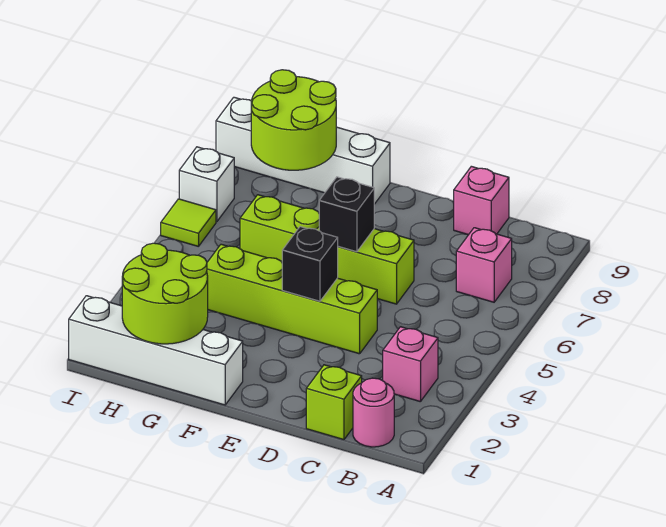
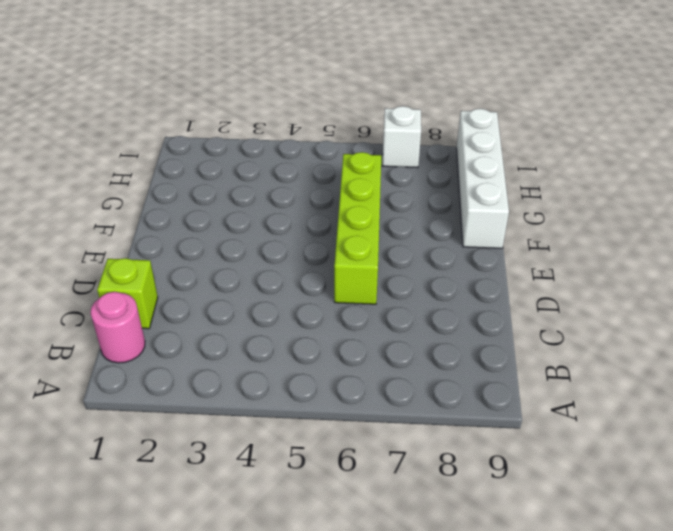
none -> pink 1x1 brick [383,327,438,402]
none -> pink 1x1 brick [456,228,512,302]
none -> pink 1x1 brick [454,166,509,235]

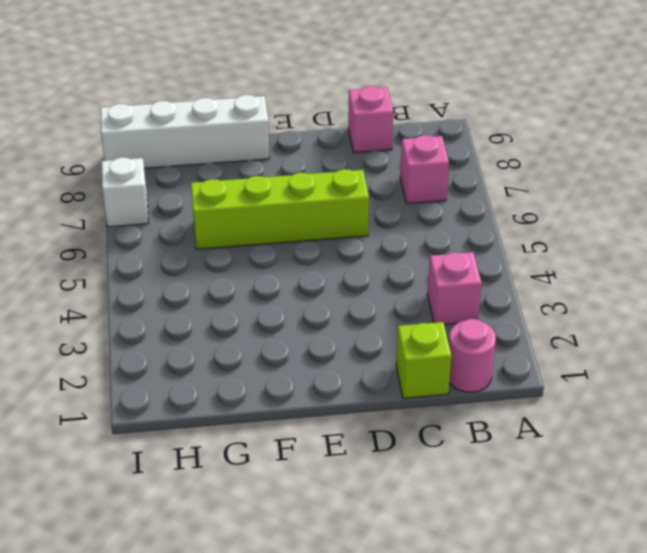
none -> lime 1x4 brick [207,244,377,354]
none -> white 1x4 brick [69,296,243,405]
none -> lime 1x1 tile [161,199,216,247]

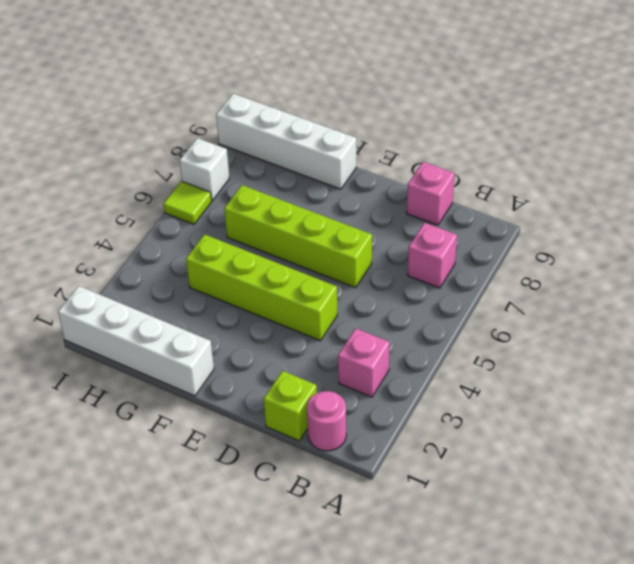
none -> black 1x1 brick [282,227,338,301]
none -> black 1x1 brick [319,177,374,252]
none -> lime 2x2 round brick [122,243,208,344]

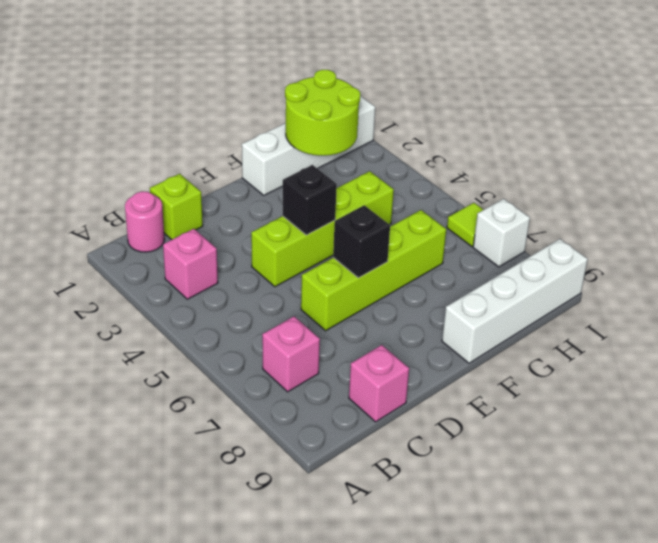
none -> lime 2x2 round brick [251,70,336,170]

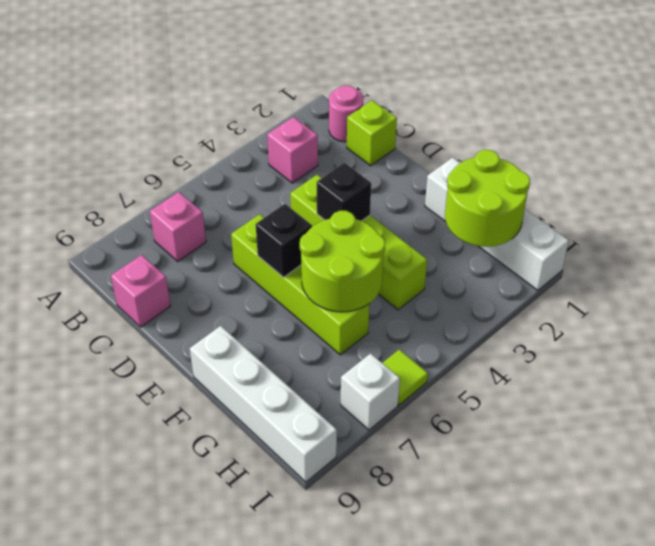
lime 2x2 round brick [300,211,385,312] -> lime 2x2 round brick moved to [251,70,336,170]

